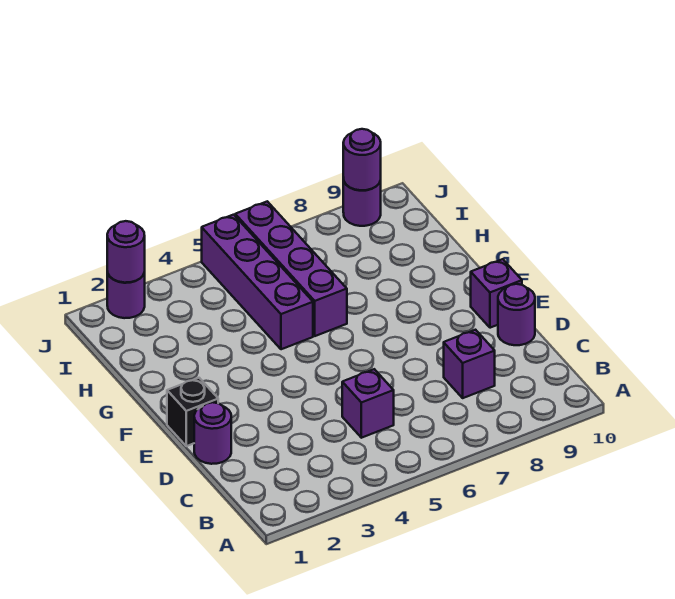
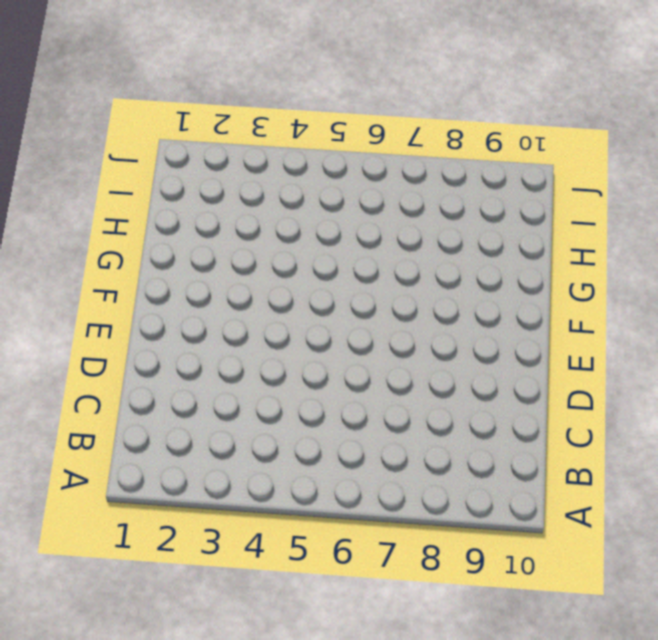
none -> purple 1x1 brick [342,369,394,438]
none -> purple 1x1 brick [444,330,495,398]
none -> purple 1x1 round brick [194,402,231,464]

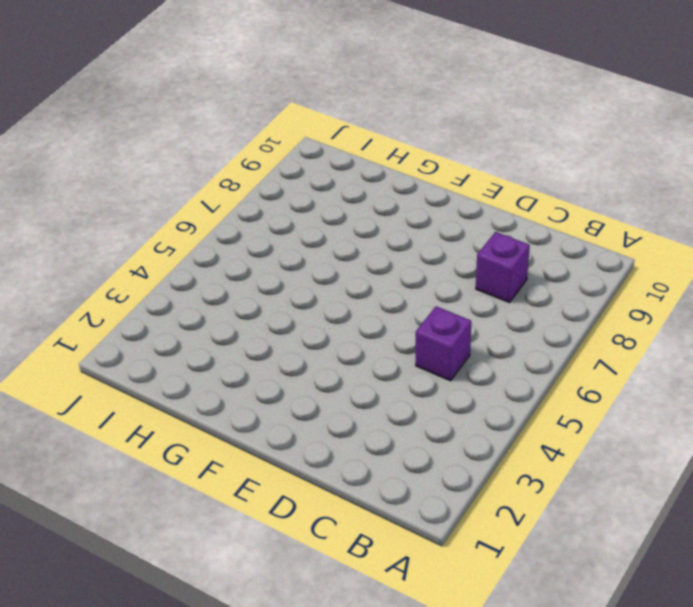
none -> purple 1x1 round brick [194,402,231,464]
none -> purple 1x1 round brick [498,284,535,345]
none -> black 1x1 brick [167,378,218,446]

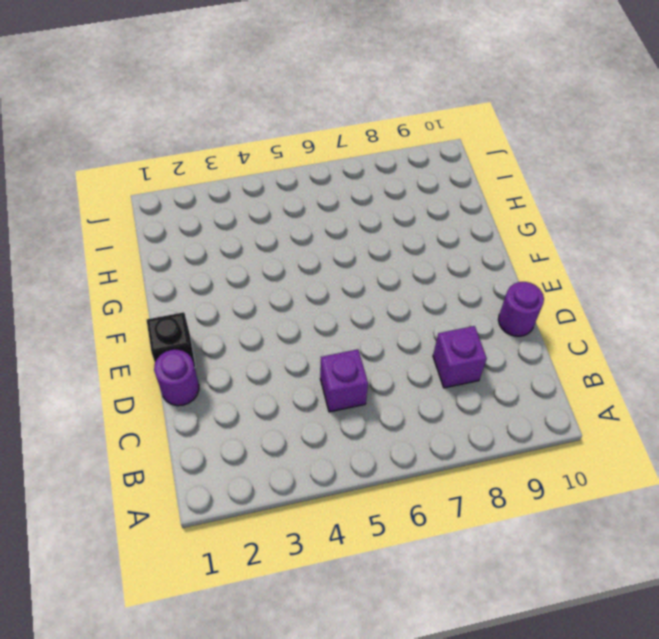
none -> purple 1x1 brick [471,259,522,328]
none -> purple 1x4 brick [202,215,313,349]
none -> purple 1x4 brick [235,201,347,336]

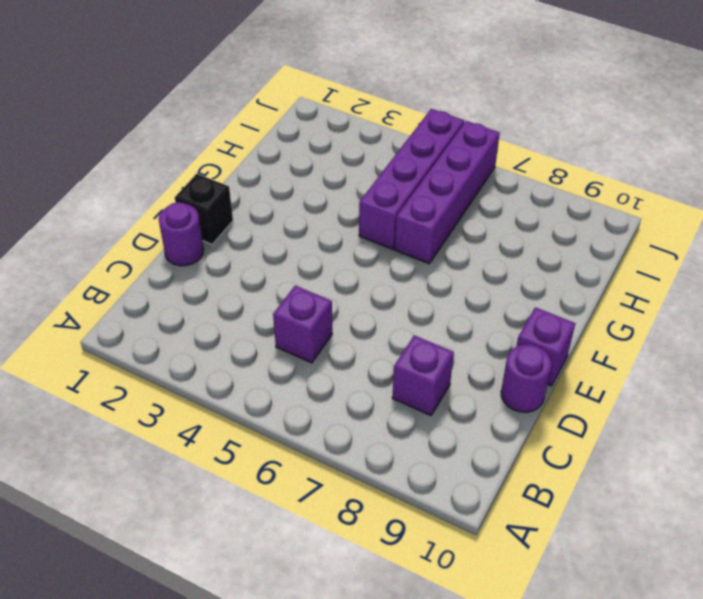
none -> purple 1x1 round brick [107,272,145,318]
none -> purple 1x1 round brick [343,178,381,226]
none -> purple 1x1 round brick [107,221,145,283]

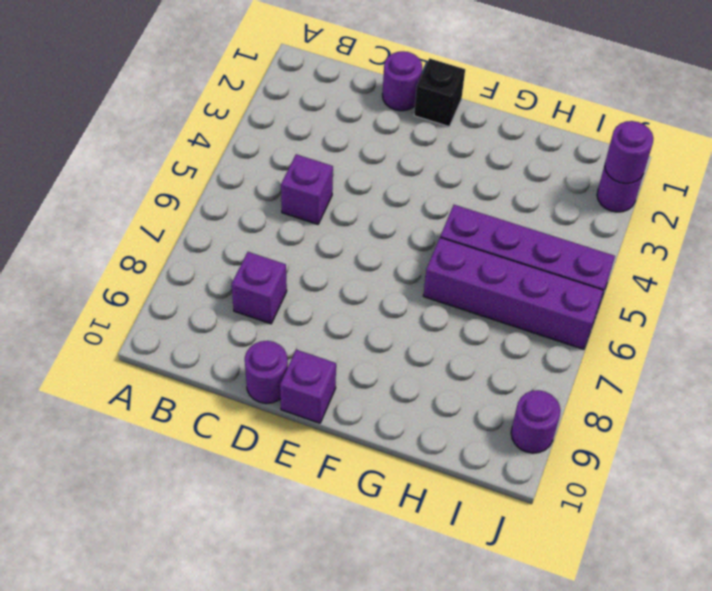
none -> purple 1x1 round brick [343,129,381,190]

